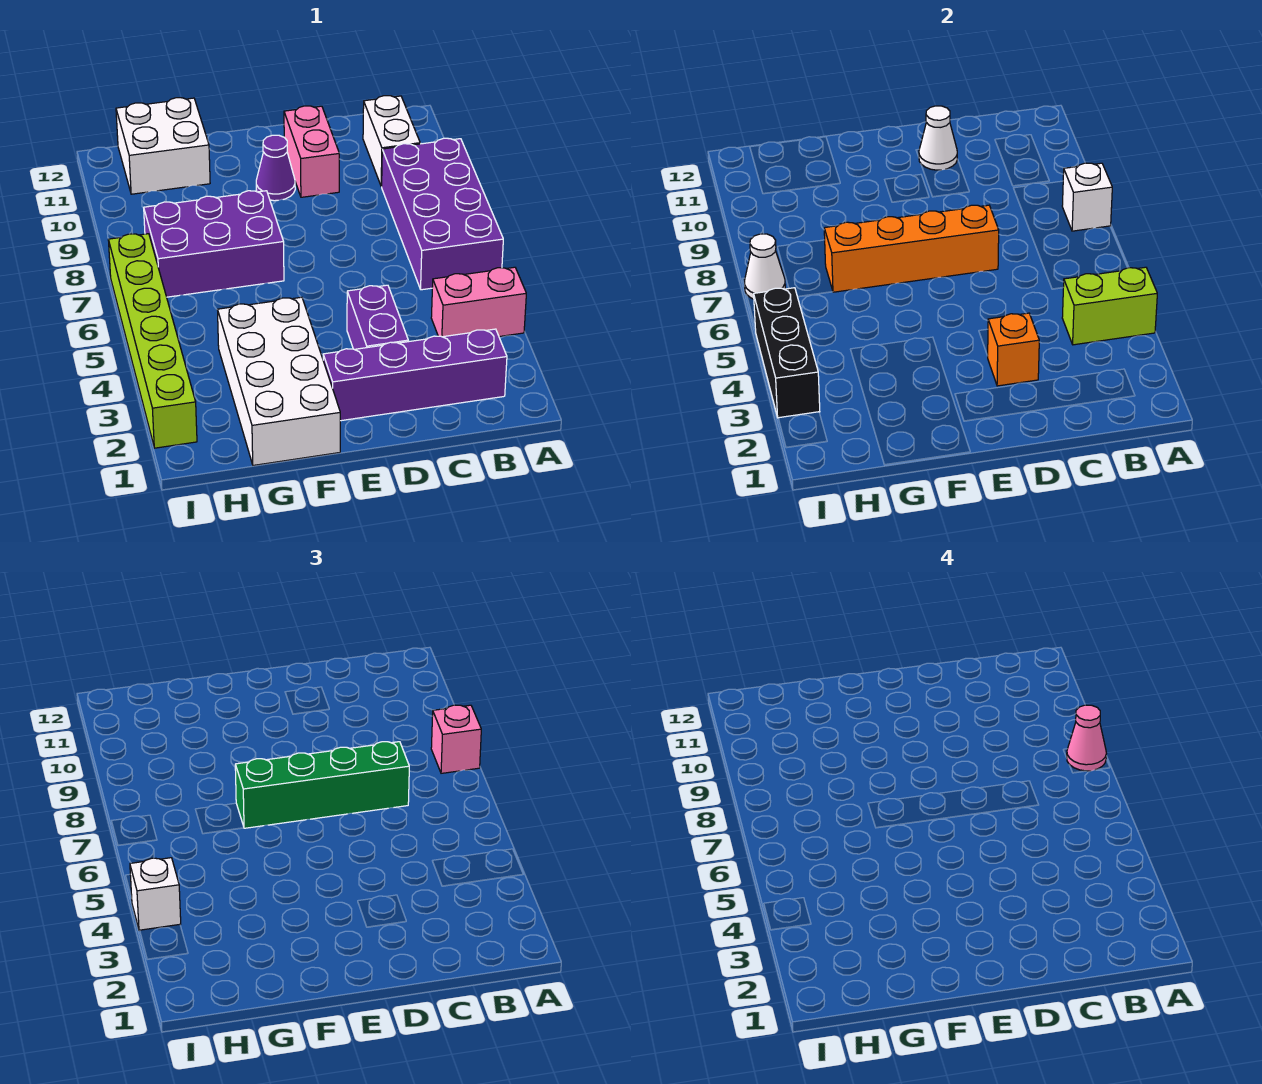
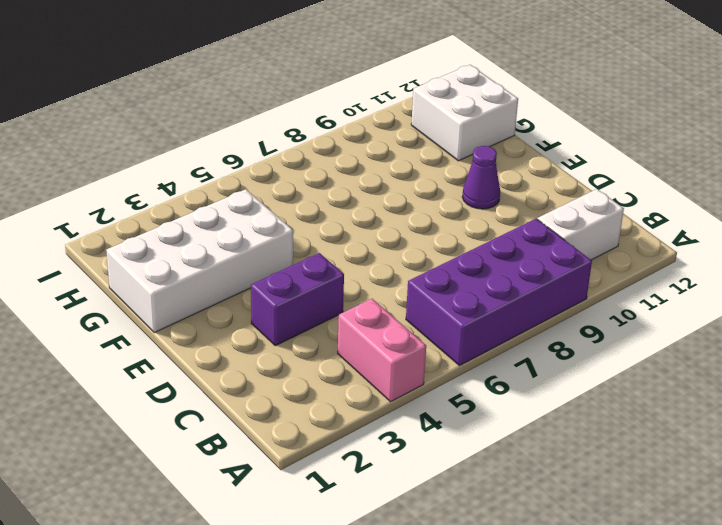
none -> purple 1x4 brick [323,329,507,421]
none -> pink 1x2 brick [284,106,339,197]
none -> purple 2x3 brick [144,191,284,297]

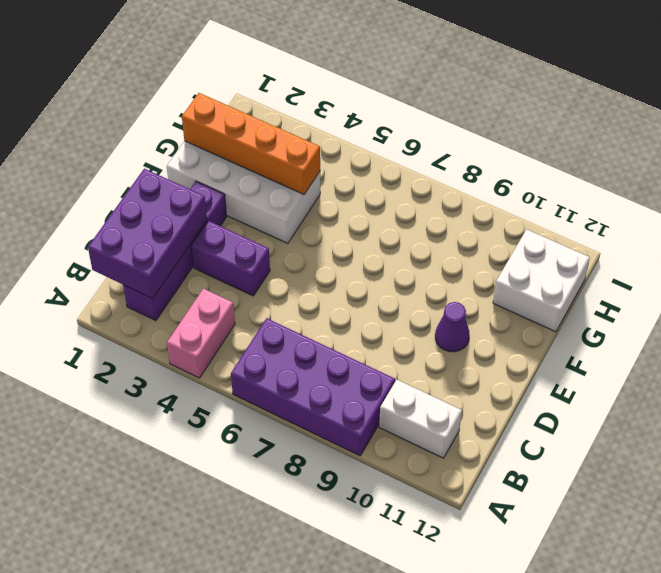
purple 2x3 brick [88,169,207,299] -> purple 2x3 brick moved to [144,191,284,297]
orange 1x4 brick [182,93,320,194] -> orange 1x4 brick turned to [824,205,999,292]
none -> pink 1x2 brick [284,106,339,197]
none -> lime 1x6 brick [108,234,197,448]
none -> lime 1x2 brick [1062,267,1157,345]

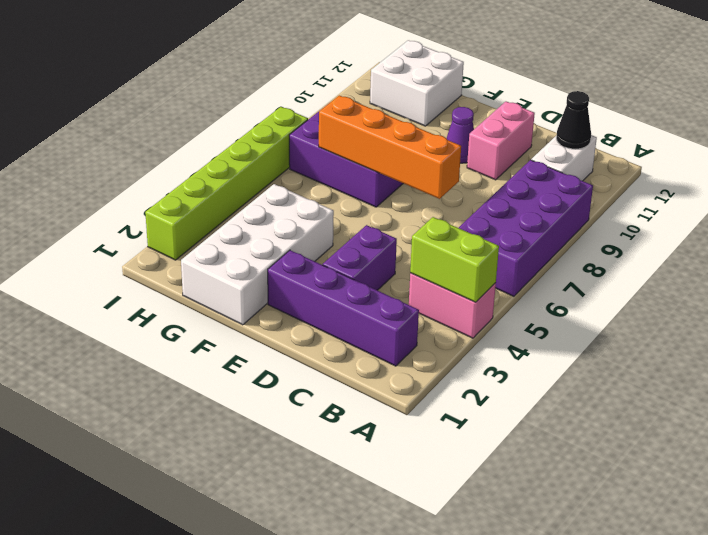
black 1x1 cone [556,91,591,149] -> none
none -> white 1x1 brick [1062,163,1112,231]
none -> orange 1x1 brick [987,313,1039,386]
none -> white 1x1 cone [919,106,957,170]

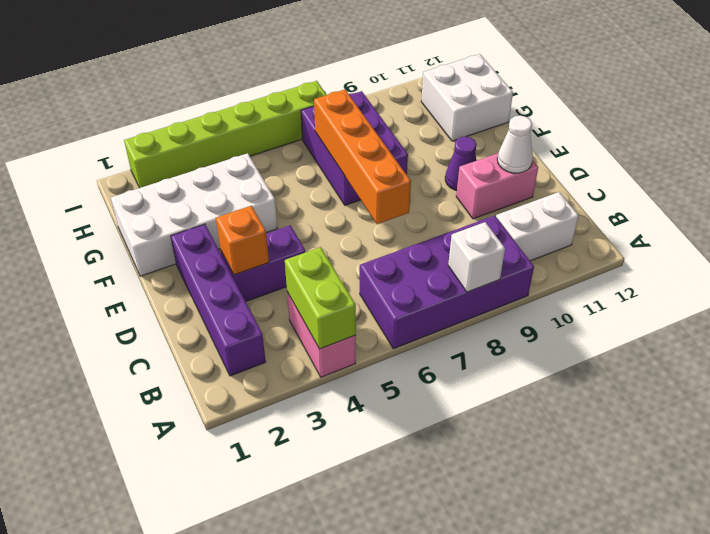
none -> black 1x3 brick [754,288,820,418]
none -> white 1x1 cone [745,234,785,299]
none -> pink 1x1 brick [431,705,481,773]

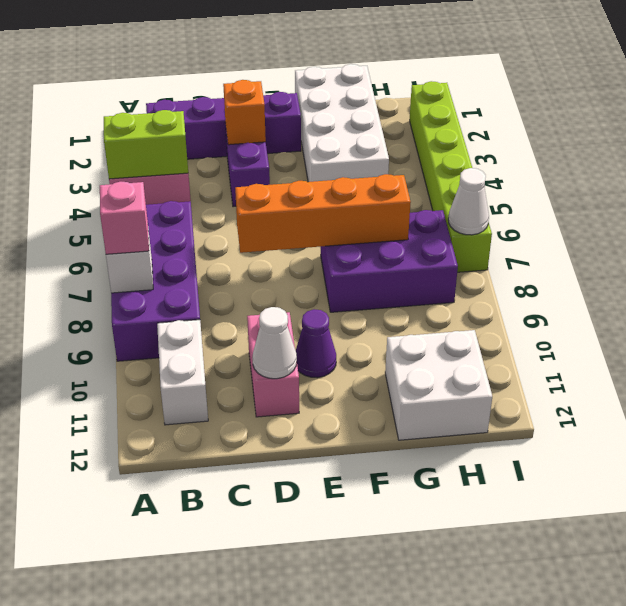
none -> black 1x3 brick [754,288,820,418]
none -> green 1x4 brick [235,742,409,828]
none -> white 1x1 brick [130,858,181,931]

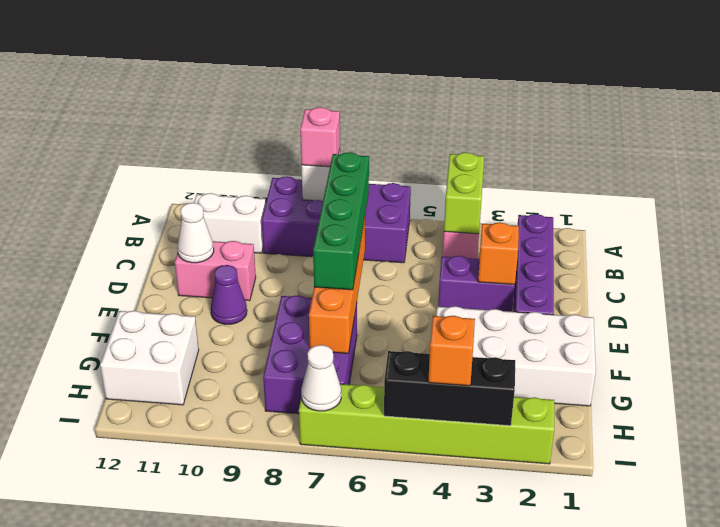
orange 1x1 brick [428,316,475,386] -> white 1x1 brick [130,858,181,931]
none -> pink 1x1 cone [1067,705,1106,771]

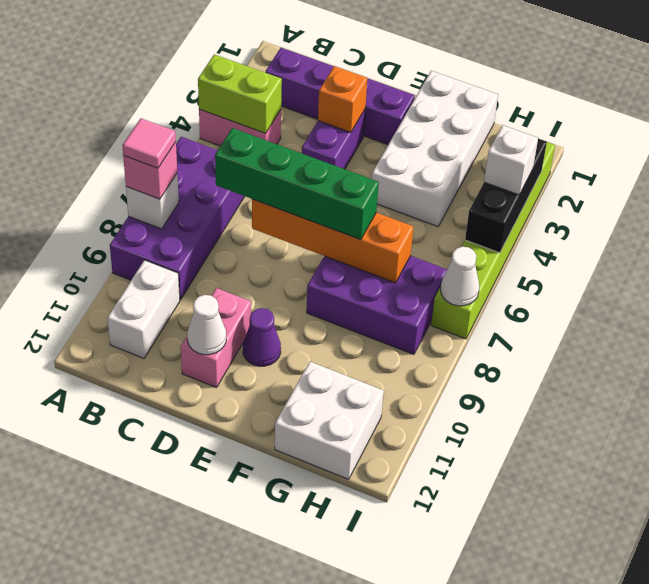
pink 1x1 tile [122,118,176,168] -> pink 1x1 cone [1067,705,1106,771]

